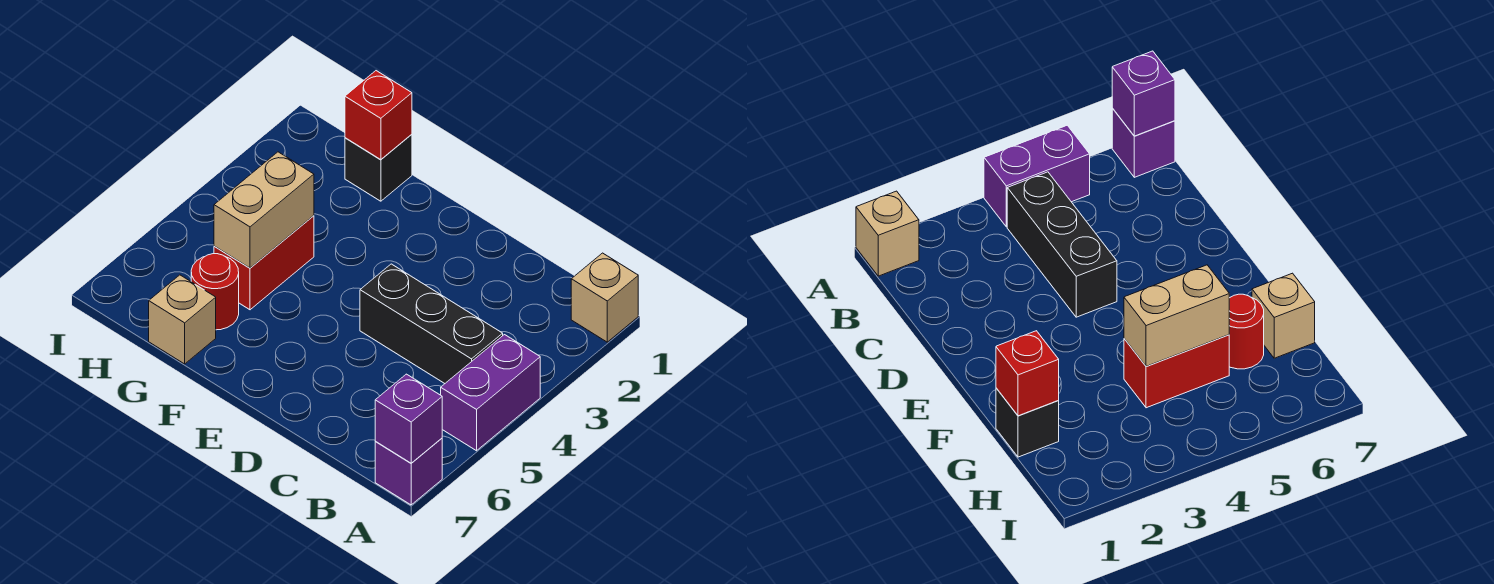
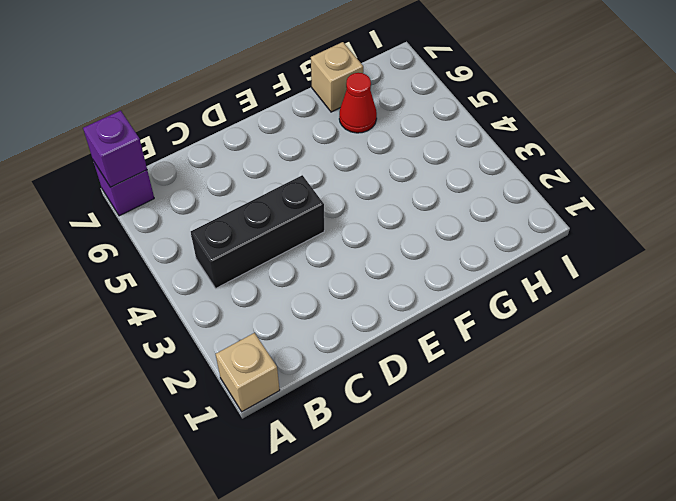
red 1x1 cone [339,73,377,133] -> red 1x1 round brick [191,254,239,330]
none -> purple 1x2 brick [441,335,540,451]
none -> black 1x1 brick [345,134,412,201]

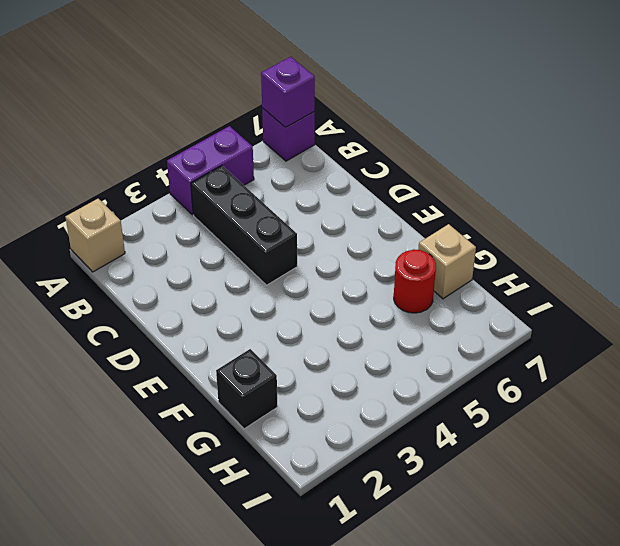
none -> red 1x2 brick [214,216,314,310]
none -> red 1x1 brick [345,71,412,160]

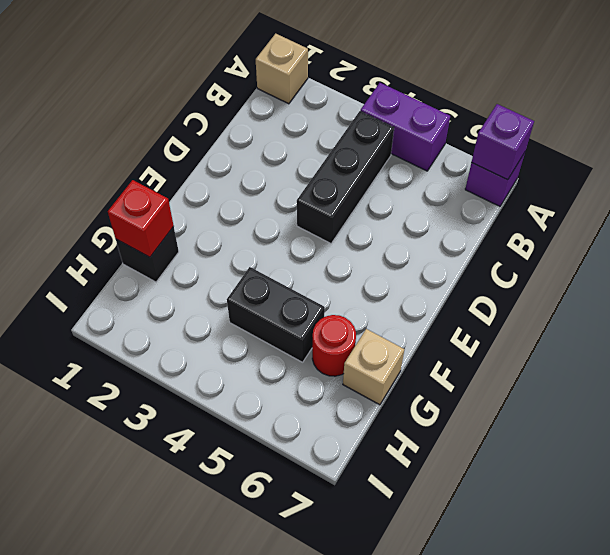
black 1x2 brick [227,267,325,362] -> red 1x2 brick [214,216,314,310]
none -> tan 1x2 brick [214,152,314,268]

